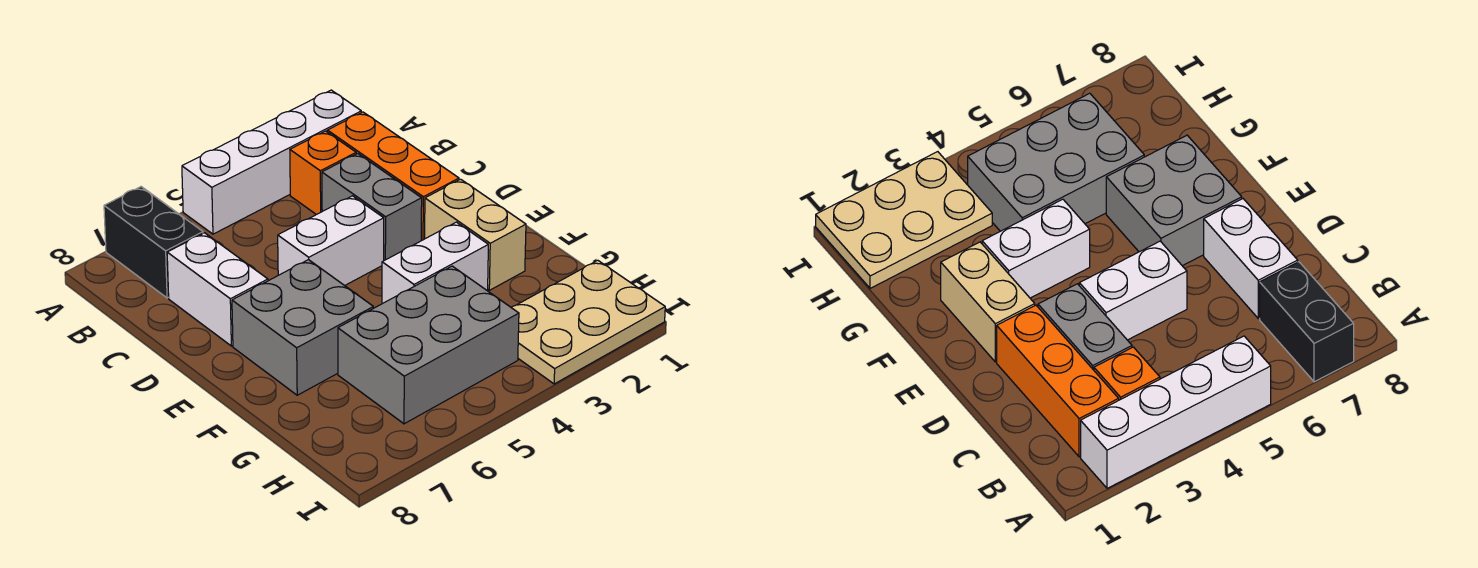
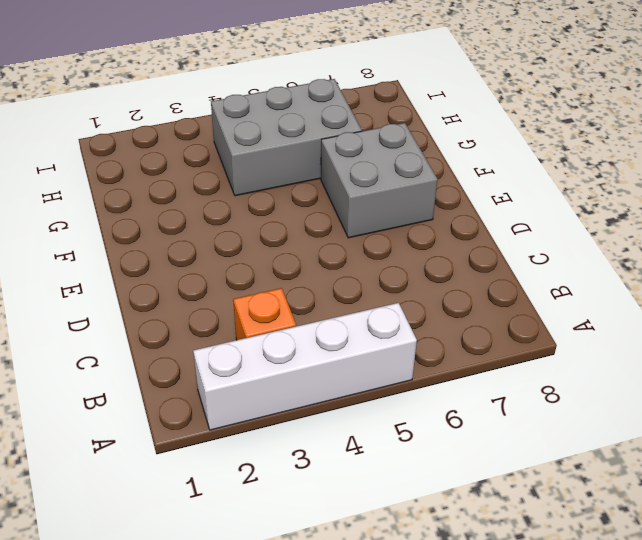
none -> black 1x2 brick [104,187,203,298]
none -> orange 1x3 brick [327,112,459,241]
none -> grey 1x2 brick [322,154,422,261]

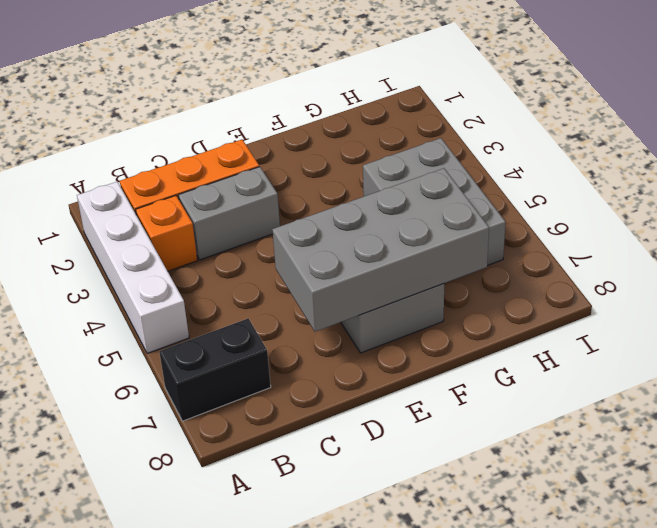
grey 2x4 brick [272,168,489,332] -> none
none -> white 1x2 brick [167,233,268,346]
none -> white 1x2 brick [278,196,384,286]
none -> tan 1x2 brick [425,179,526,290]

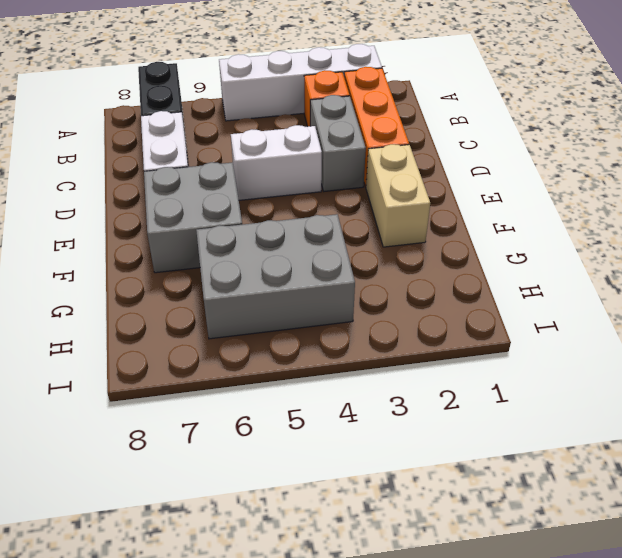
none -> white 1x2 brick [382,222,488,304]
none -> tan 2x3 plate [511,260,665,384]

